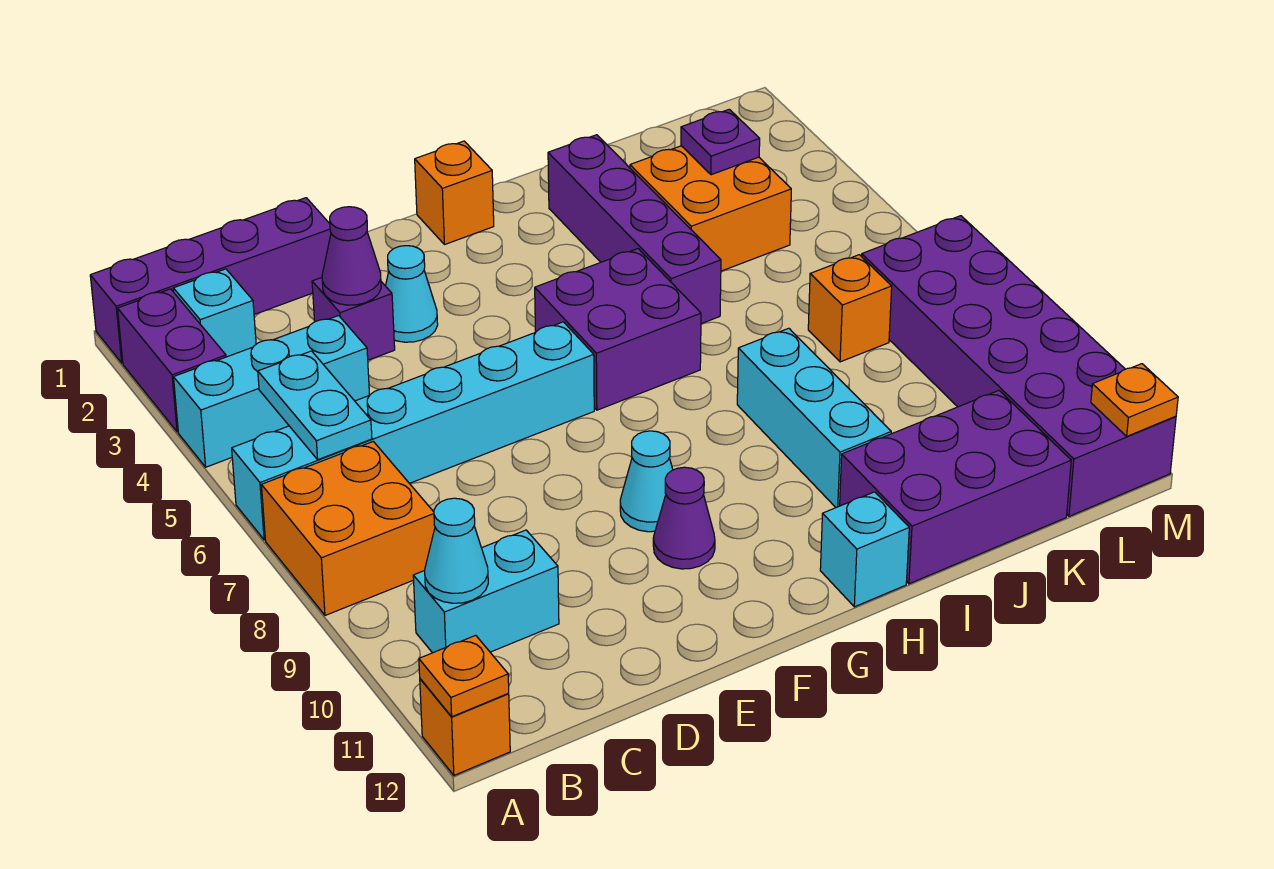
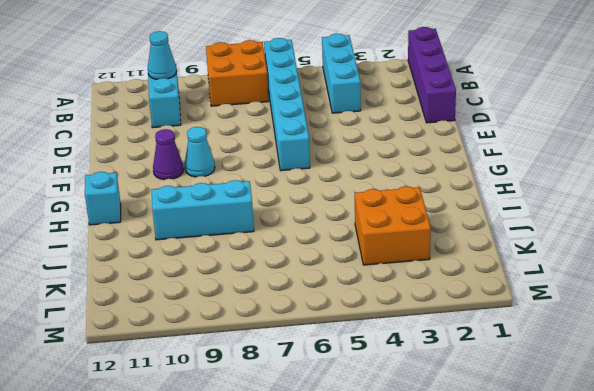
none -> purple 1x2 brick [118,289,226,432]
none -> orange 1x1 brick [420,679,510,775]
none -> cyan 1x1 brick [173,269,256,357]

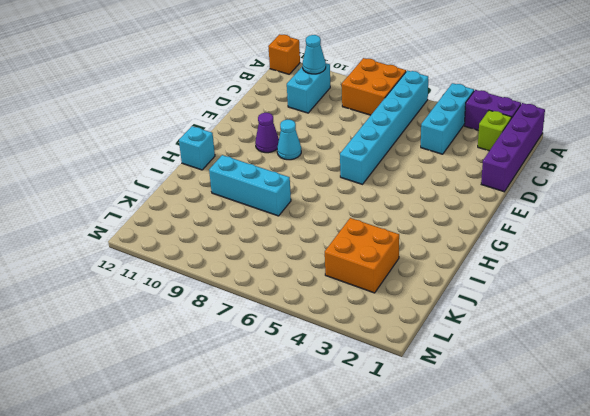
lime 1x1 brick [478,110,511,151] -> cyan 1x1 brick [173,269,256,357]
none -> purple 1x1 brick [312,278,395,360]
none -> cyan 1x1 cone [386,246,438,342]
none -> orange 1x1 brick [415,141,494,245]

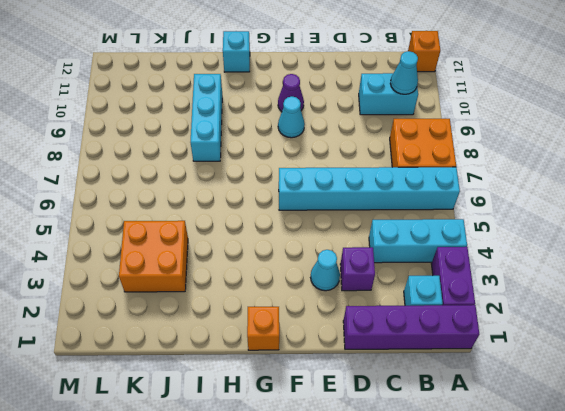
none -> purple 2x2 brick [535,249,701,410]
none -> purple 1x4 brick [548,135,721,324]
none -> purple 2x3 brick [840,391,1071,584]

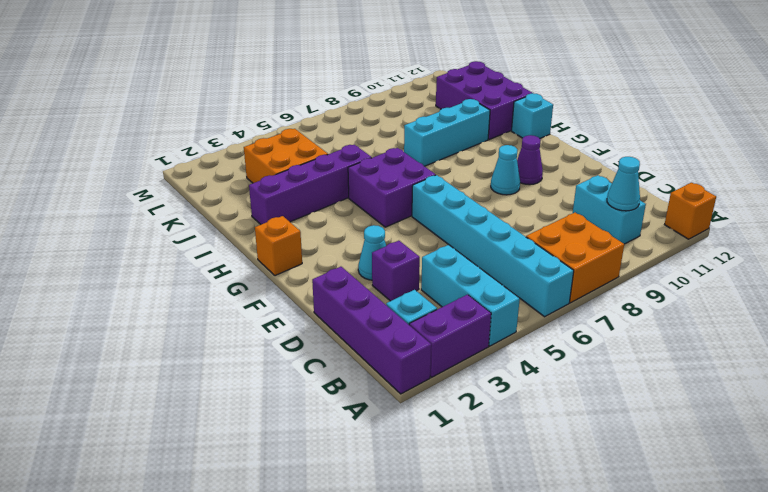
none -> orange 1x1 brick [808,255,892,362]
none -> purple 2x6 brick [862,216,1176,516]
none -> orange 1x1 plate [419,635,509,717]

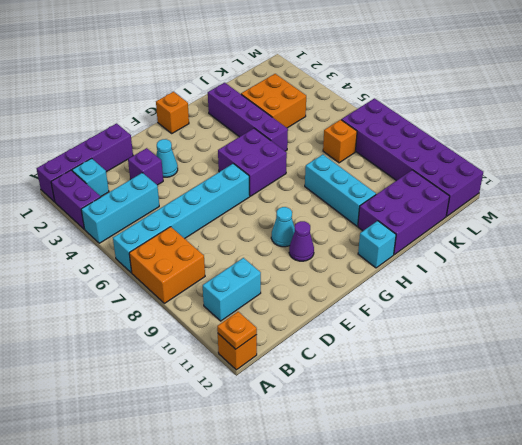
none -> cyan 1x2 plate [258,351,372,460]
none -> cyan 1x1 cone [425,498,488,603]
none -> purple 1x1 cone [322,207,381,305]

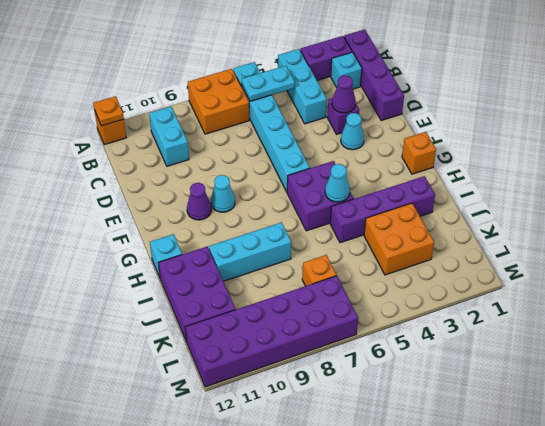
cyan 1x1 cone [325,164,350,202] -> cyan 1x1 cone moved to [425,498,488,603]
none -> purple 1x1 plate [681,109,760,175]
none -> orange 1x1 plate [1091,364,1178,436]

